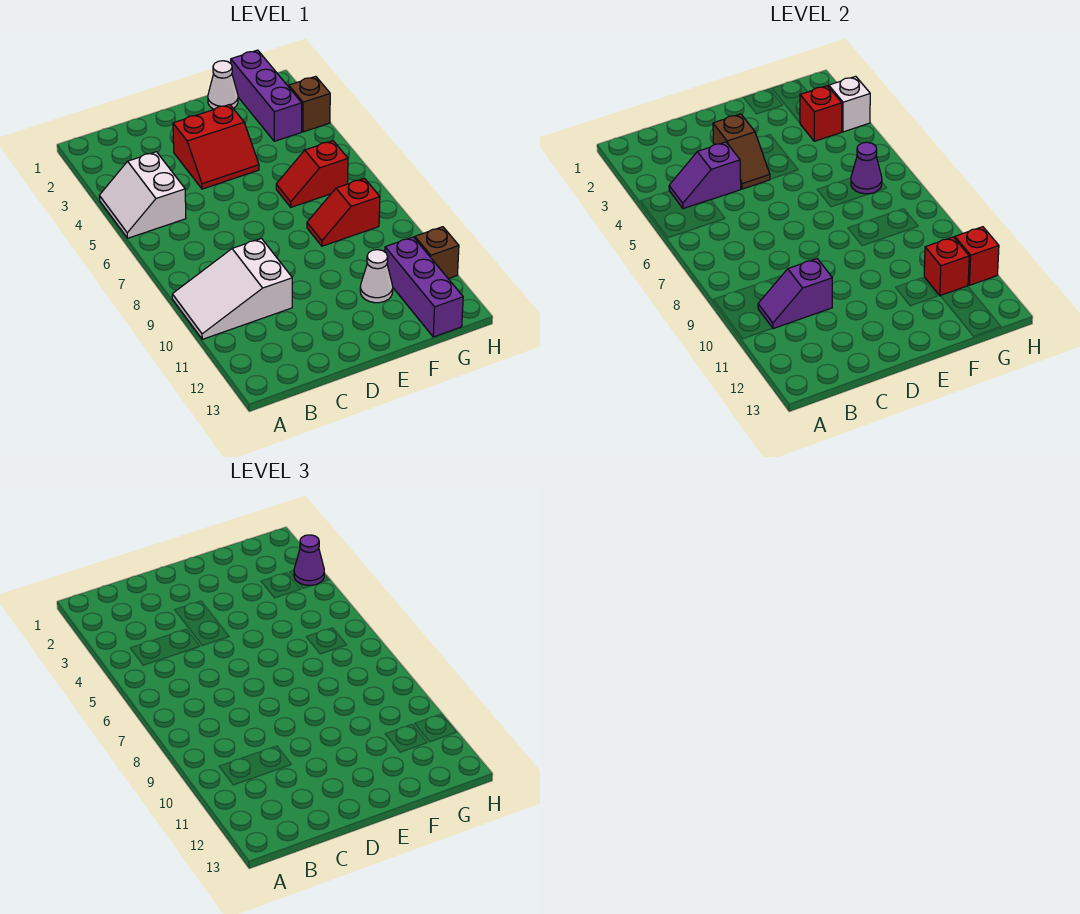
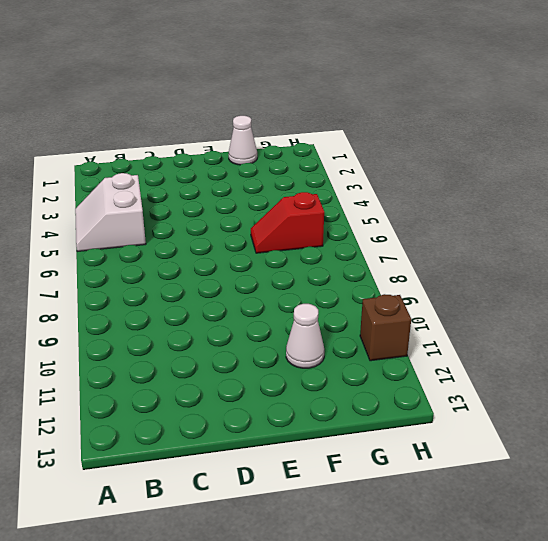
none -> white 2x3 slope [172,239,292,339]
none -> red 2x2 slope [173,104,259,189]
none -> red 1x2 slope [307,178,380,246]

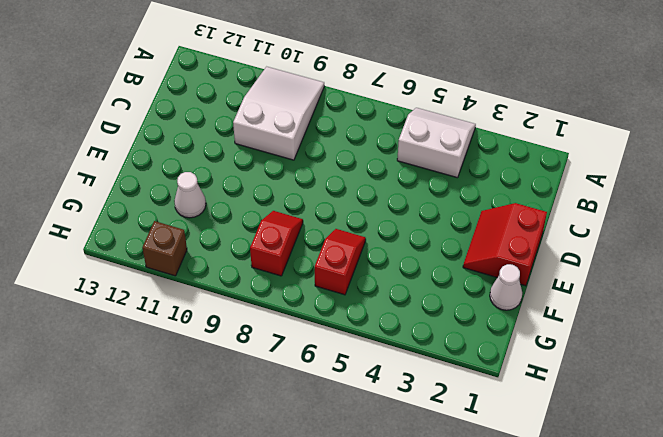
red 2x2 slope [463,203,547,286] -> red 2x2 slope moved to [173,104,259,189]
none -> purple 1x3 brick [231,50,302,141]
none -> purple 1x3 brick [385,237,463,337]
none -> brown 1x1 brick [289,76,330,132]

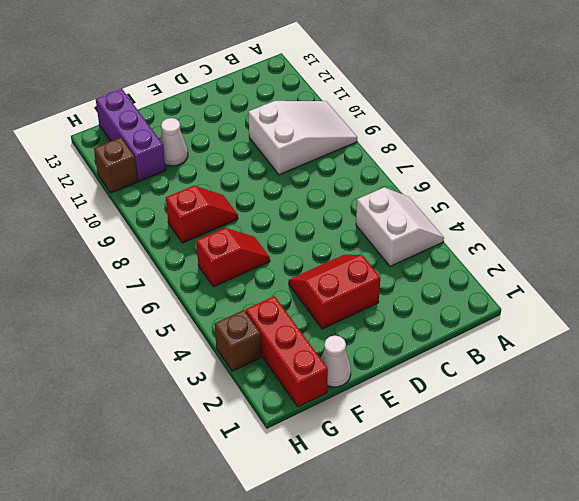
red 1x3 brick [246,296,328,407] -> purple 1x3 brick [231,50,302,141]
none -> purple 1x2 slope [669,142,741,209]
none -> purple 1x2 slope [758,259,832,329]
none -> brown 1x2 slope [713,114,770,189]

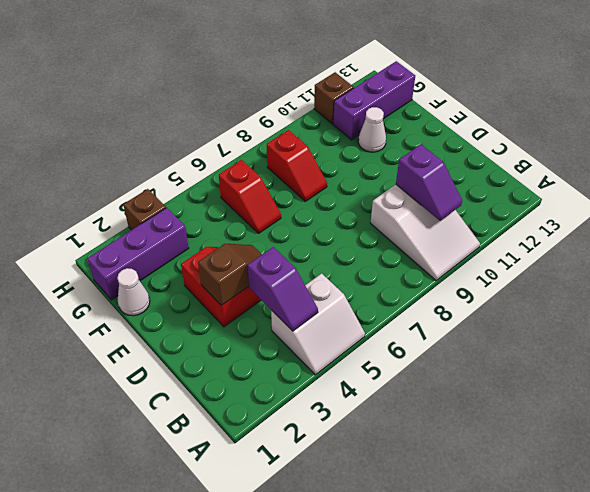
none -> red 1x1 brick [800,86,842,141]
none -> purple 1x1 cone [851,142,882,194]
none -> red 1x1 brick [924,237,969,296]

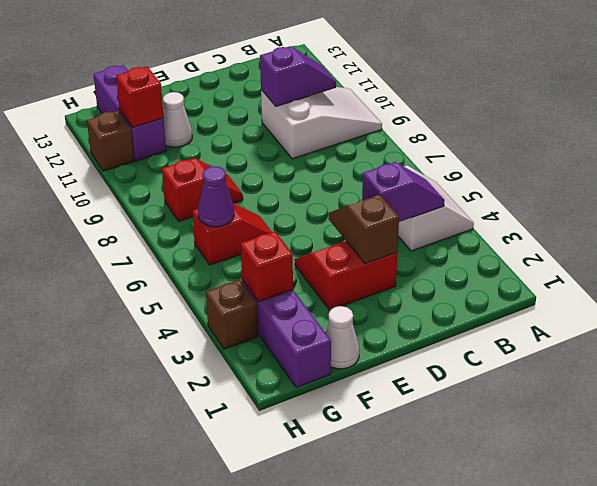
none -> white 1x1 brick [829,76,870,132]
none -> red 1x1 brick [955,227,999,285]
none -> purple 1x1 cone [294,535,324,586]

